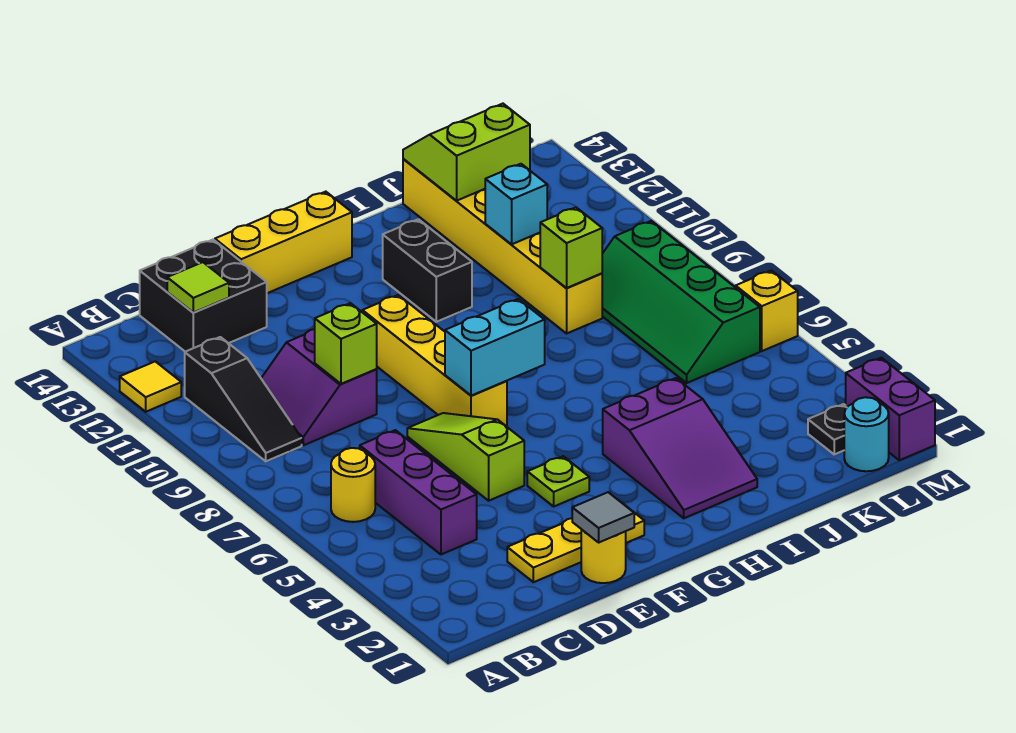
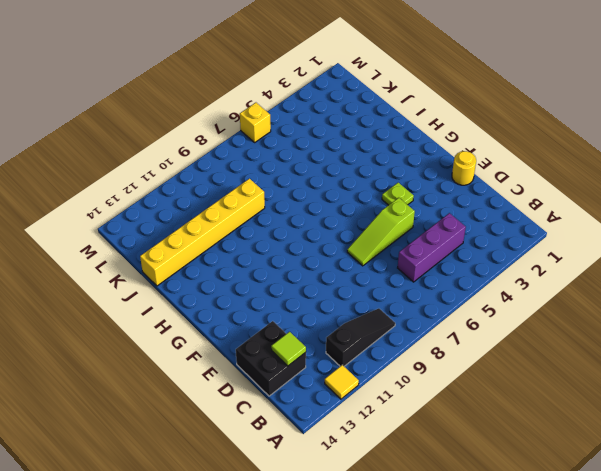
none -> yellow 1x1 round brick [331,448,375,522]
none -> purple 2x2 slope [261,329,377,445]
none -> yellow 1x3 plate [507,502,644,582]

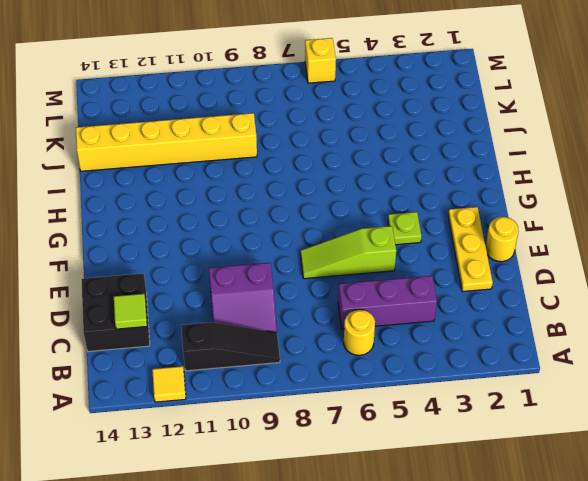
none -> yellow 1x3 brick [215,192,352,293]
none -> yellow 1x4 brick [362,295,507,426]
none -> purple 2x3 slope [603,378,757,518]

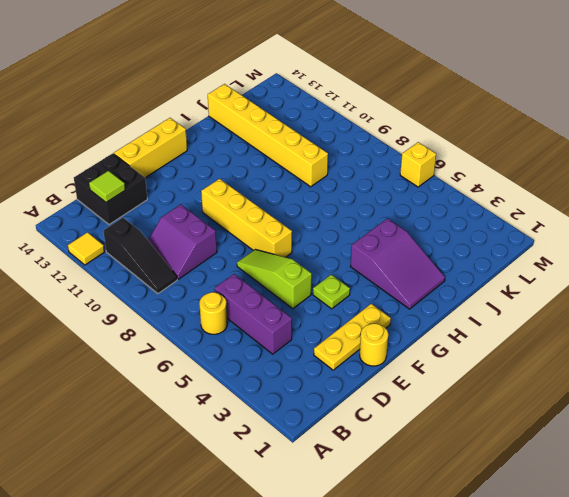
none -> black 1x2 brick [383,219,472,322]
none -> green 2x4 slope [602,221,760,383]
none -> cyan 1x1 round brick [844,397,889,471]

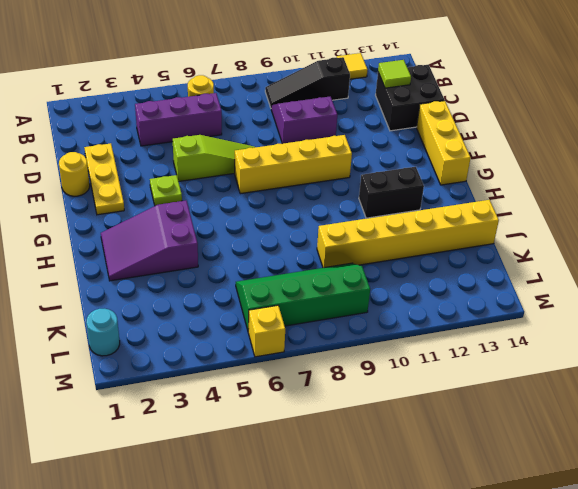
none -> black 1x1 plate [808,404,847,454]
none -> purple 1x2 brick [846,358,935,460]
none -> lime 1x1 brick [315,303,377,384]

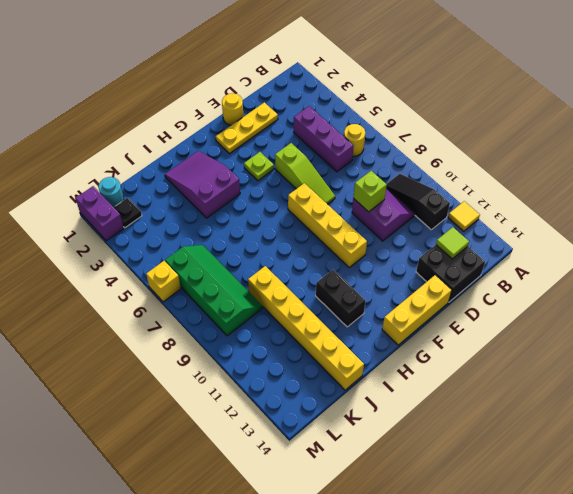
none -> grey 1x1 tile [572,492,634,542]
none -> cyan 1x2 brick [445,299,545,396]
none -> lime 1x1 brick [540,207,602,288]

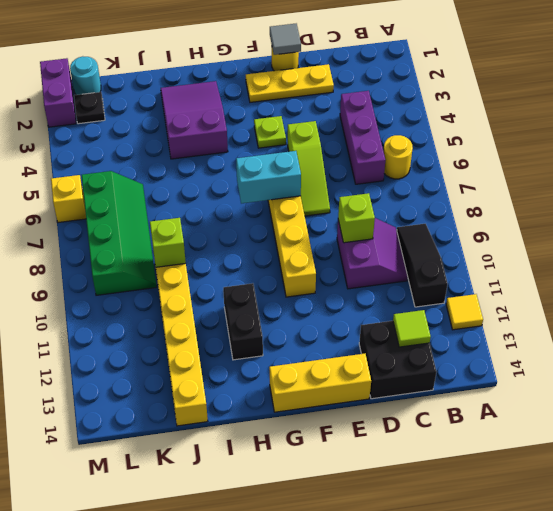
none -> cyan 1x1 brick [485,164,547,244]
none -> lime 2x2 slope [403,104,530,201]

